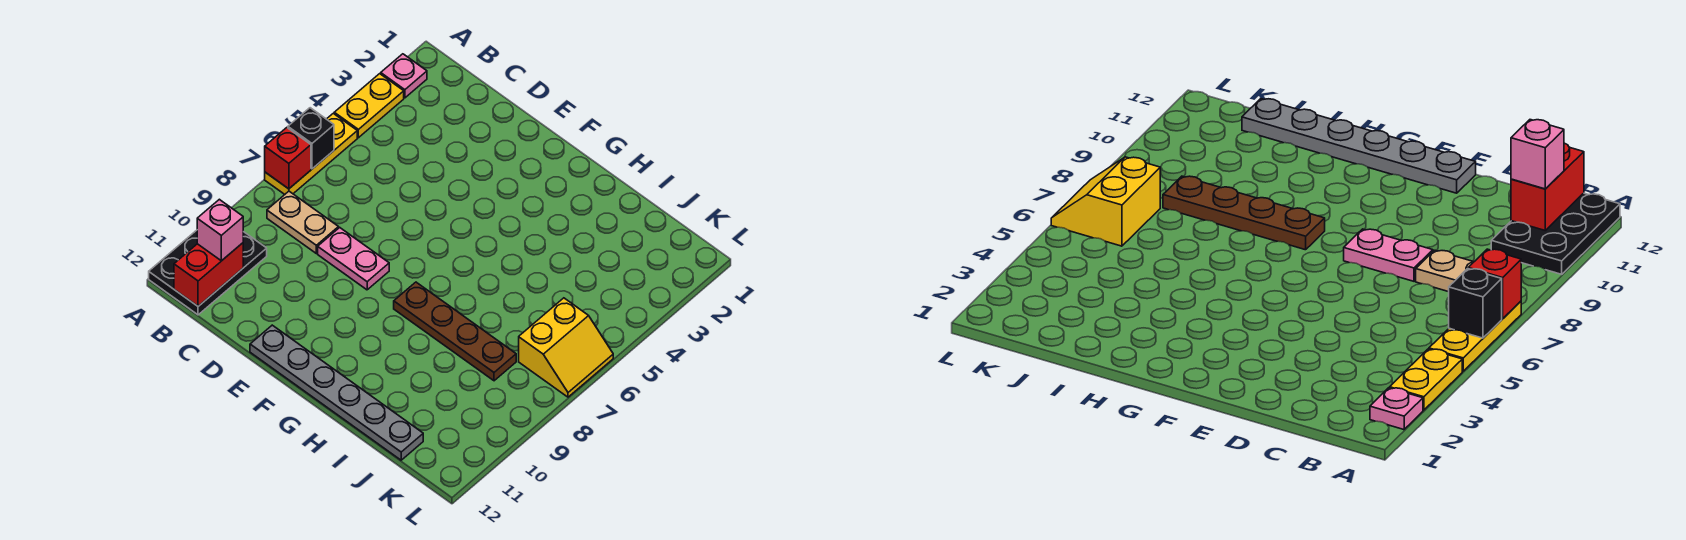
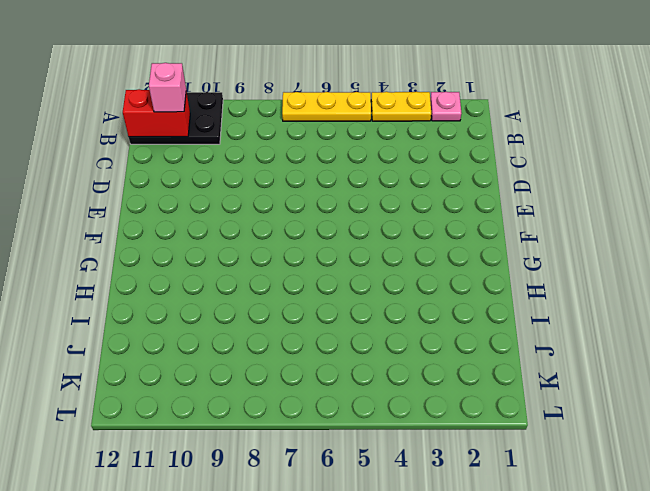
none -> tan 1x2 plate [267,191,339,253]
none -> pink 1x2 plate [318,228,389,290]
none -> grey 1x6 plate [250,325,423,460]

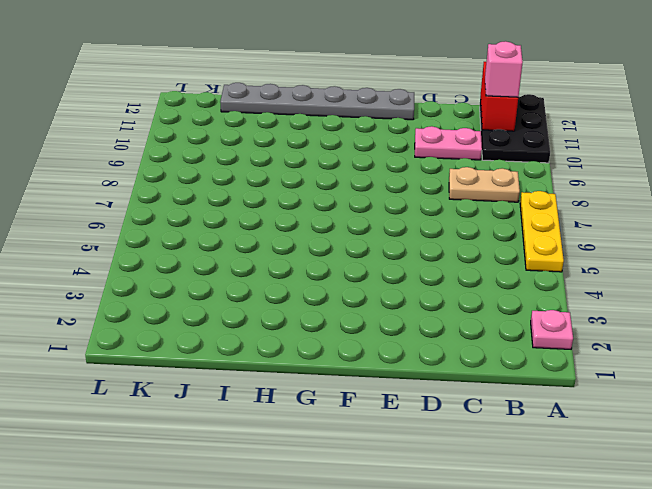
pink 1x2 plate [415,126,482,160] -> pink 1x2 plate moved to [318,228,389,290]
none -> yellow 1x2 plate [334,74,404,138]
none -> brown 1x4 plate [394,282,516,381]
none -> yellow 2x2 slope [519,298,613,397]

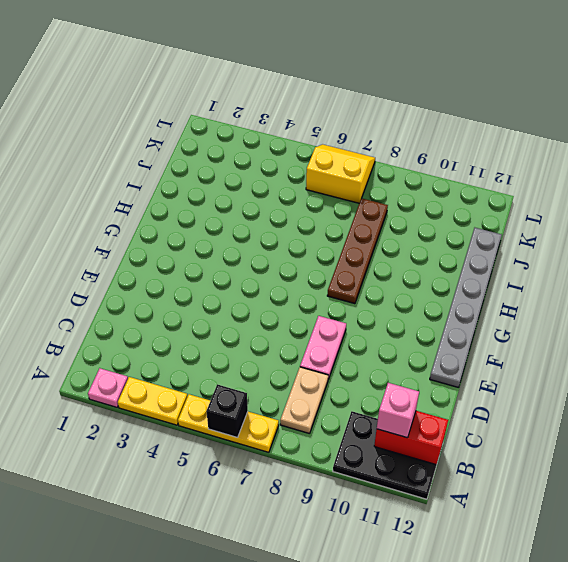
none -> red 1x1 brick [265,128,311,189]

